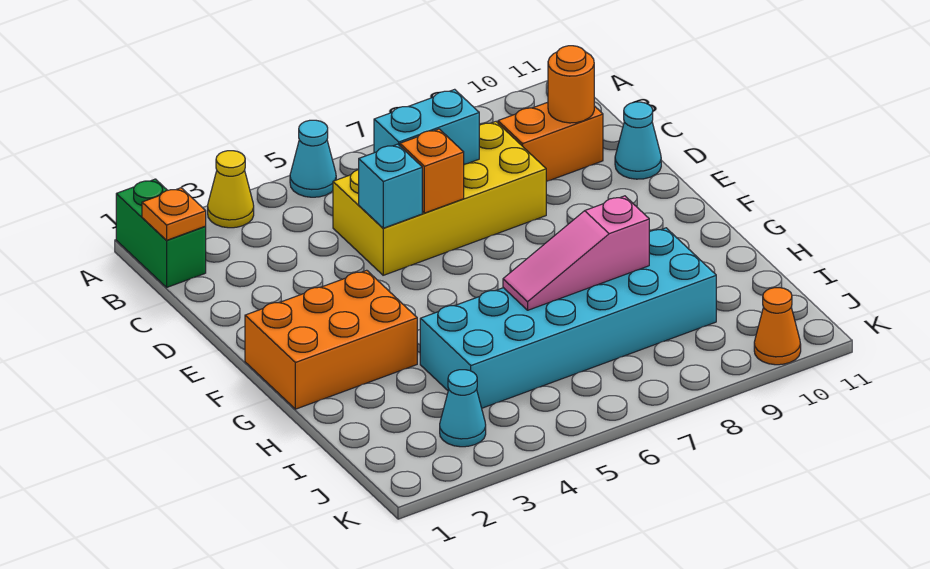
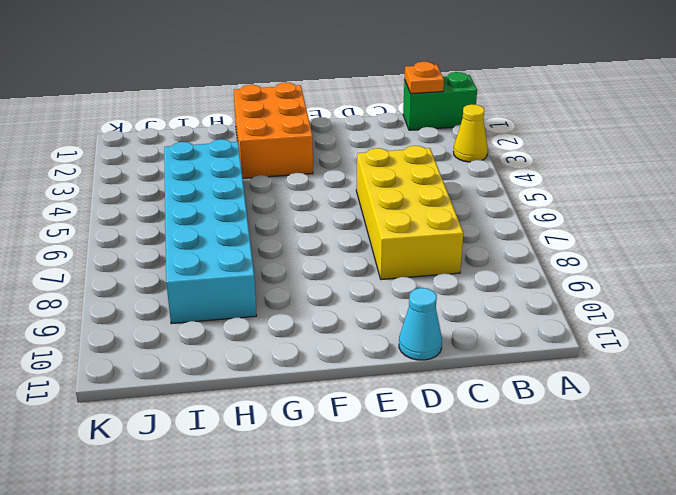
none -> cyan 1x1 cone [290,120,336,197]
none -> orange 1x2 brick [498,102,603,182]
none -> cyan 1x1 cone [440,370,486,447]

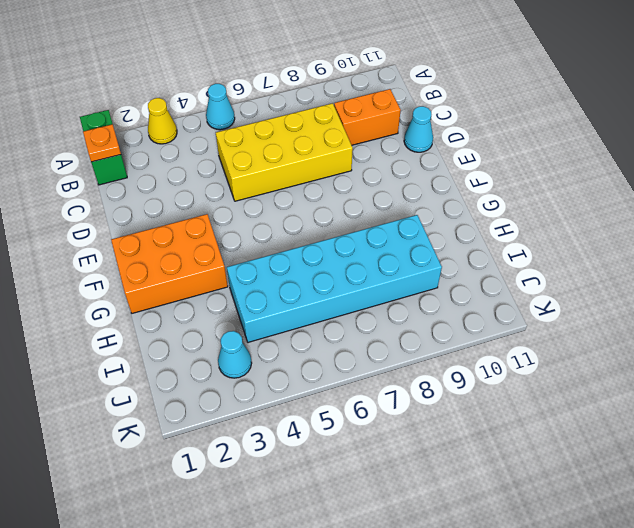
none -> orange 1x1 cone [754,288,801,365]
none -> cyan 1x2 brick [374,89,479,165]
none -> orange 1x1 round brick [548,46,594,123]

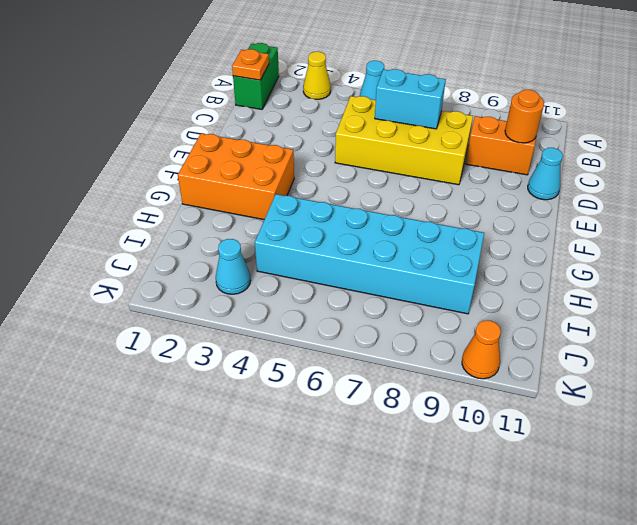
none -> cyan 1x1 brick [359,144,422,228]
none -> orange 1x1 brick [400,129,464,213]
none -> pink 1x3 slope [503,196,649,310]

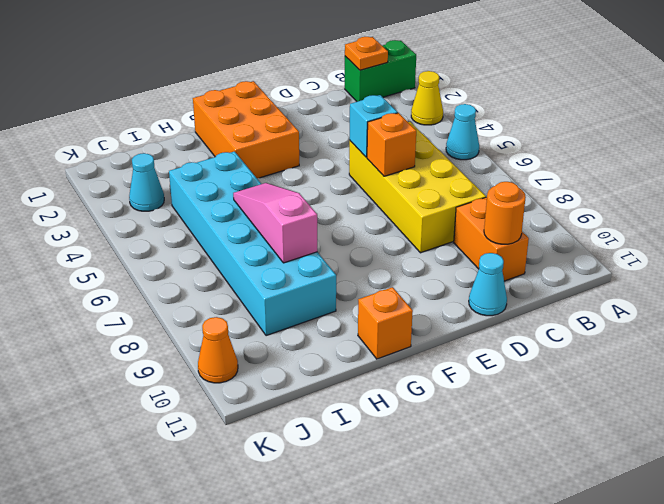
orange 1x1 brick [358,287,413,359] -> none
none -> cyan 1x2 brick [374,89,479,165]

